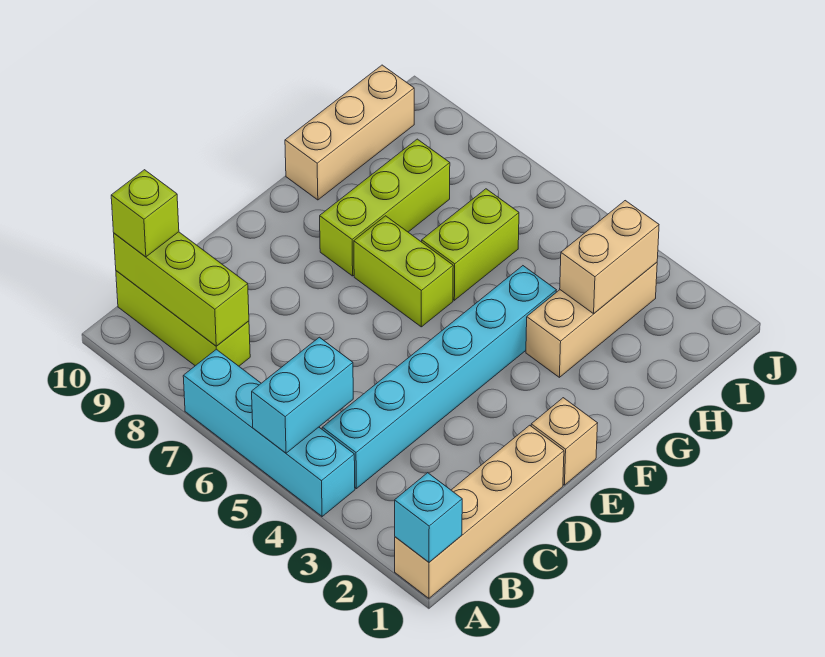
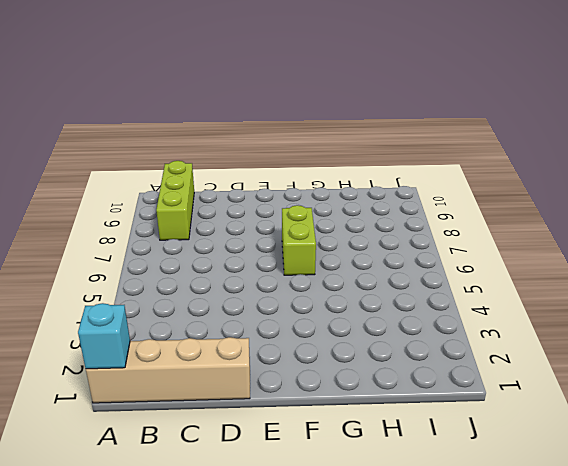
none -> cyan 1x4 brick [183,349,355,516]
none -> cyan 1x6 brick [322,266,556,489]
none -> tan 1x1 brick [531,398,598,485]

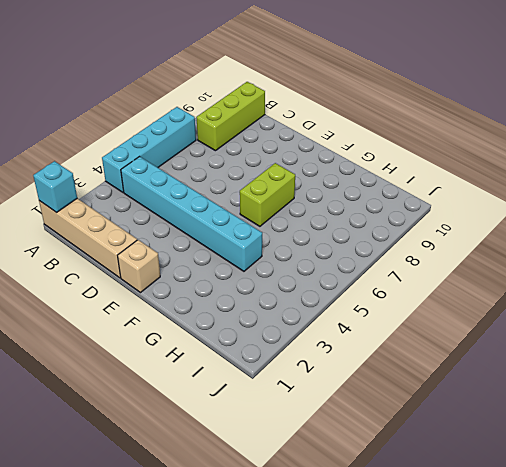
none -> lime 1x3 brick [320,139,450,276]
none -> tan 1x3 brick [526,262,657,377]
none -> lime 1x2 brick [422,189,519,300]

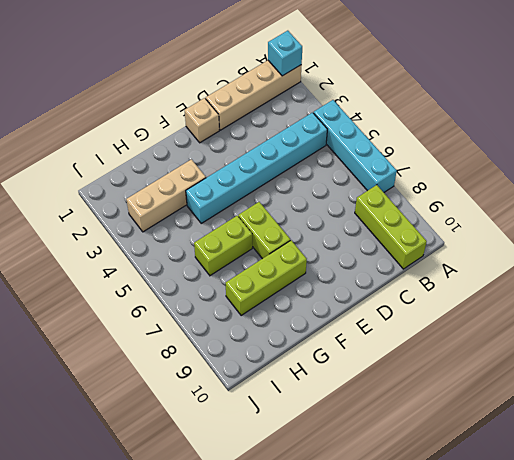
none -> tan 1x3 brick [285,65,414,200]
none -> cyan 1x2 brick [252,337,353,453]
none -> lime 1x3 brick [114,232,249,346]

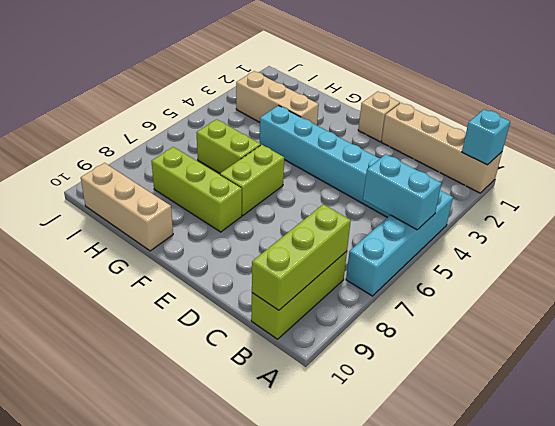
none -> tan 1x2 brick [560,201,659,314]
none -> lime 1x1 brick [111,170,179,257]

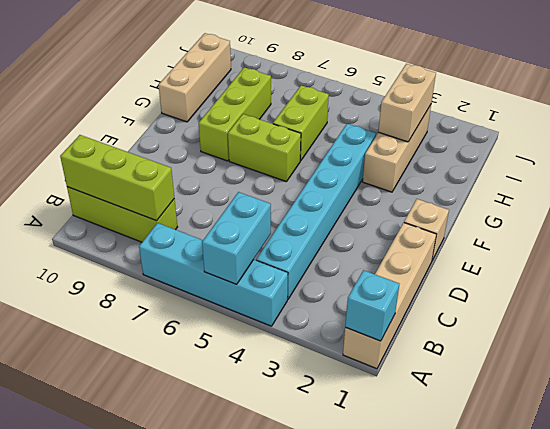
none -> lime 1x1 brick [111,170,179,257]

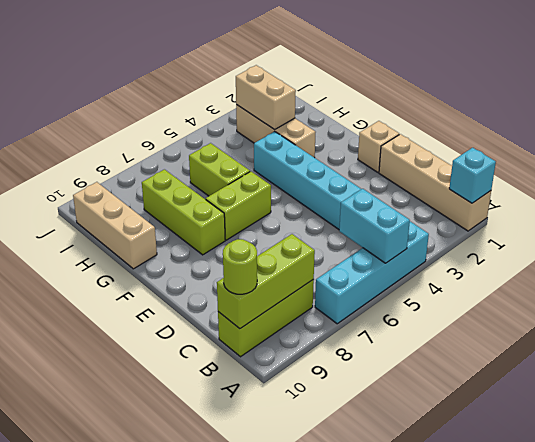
lime 1x1 round brick [223,239,257,294] -> lime 1x1 brick [111,170,179,257]

